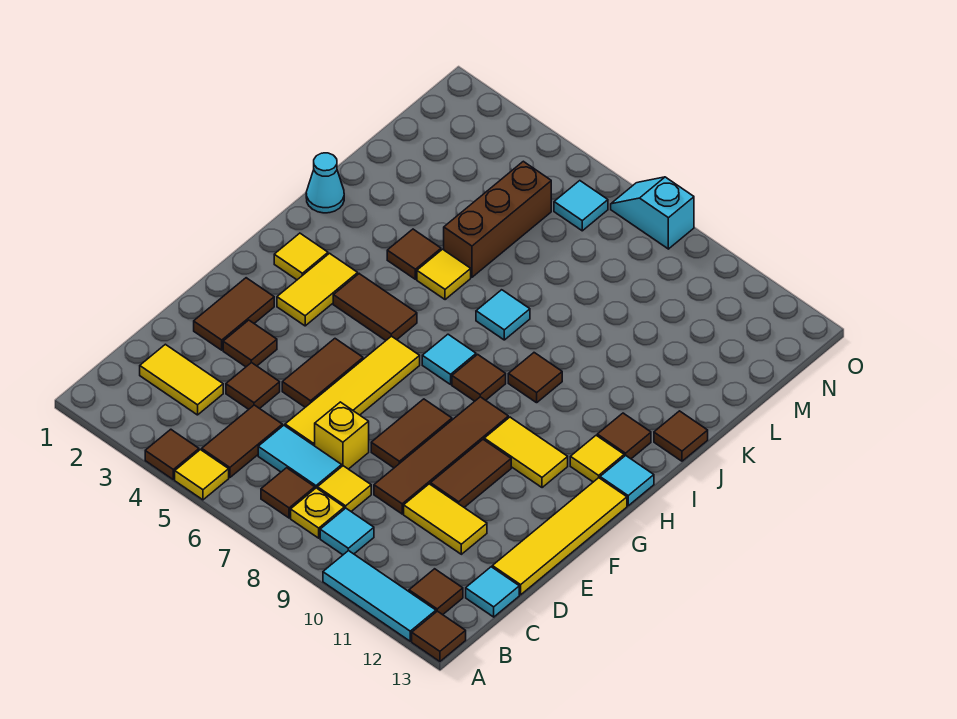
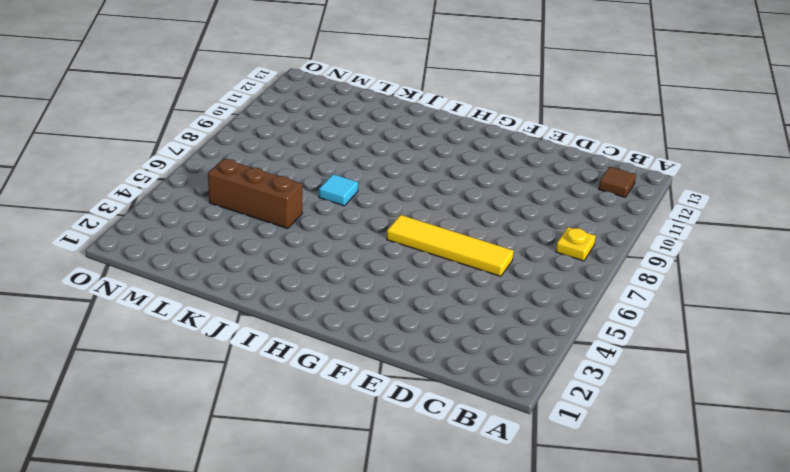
none -> brown 1x1 tile [145,429,199,480]
none -> yellow 1x1 tile [175,450,229,500]
none -> cyan 1x3 tile [323,550,436,641]
none -> brown 1x1 tile [412,611,466,661]

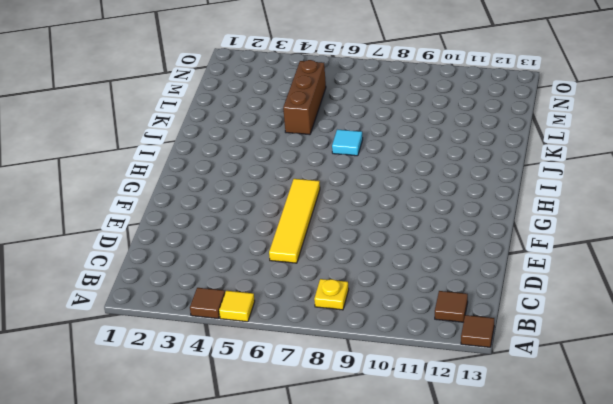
none -> cyan 1x3 tile [323,550,436,641]
none -> brown 1x2 tile [202,405,282,478]
none -> brown 1x1 tile [261,468,315,518]
none -> cyan 1x1 tile [320,508,374,555]

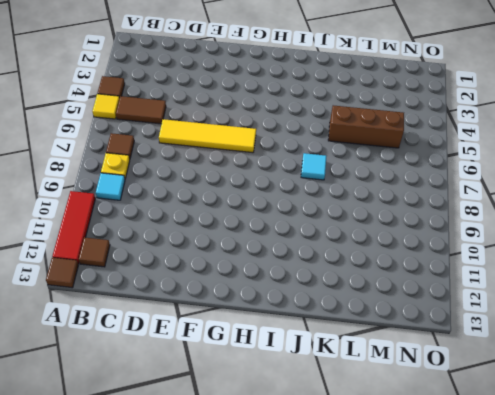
red 1x3 tile [52,191,95,264] -> cyan 1x3 tile [323,550,436,641]
none -> yellow 1x2 tile [140,344,223,415]
none -> cyan 1x2 tile [258,425,342,488]
none -> yellow 1x1 tile [317,466,371,511]
none -> cyan 1x1 tile [466,567,519,617]

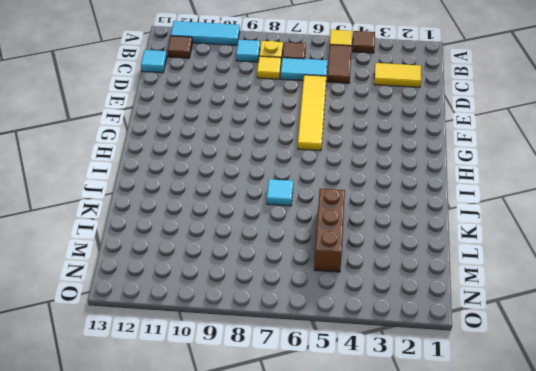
none -> brown 1x1 tile [412,611,466,661]
none -> brown 1x1 tile [226,362,280,409]
none -> yellow 1x1 brick [315,402,369,469]
none -> brown 1x4 tile [374,397,508,514]

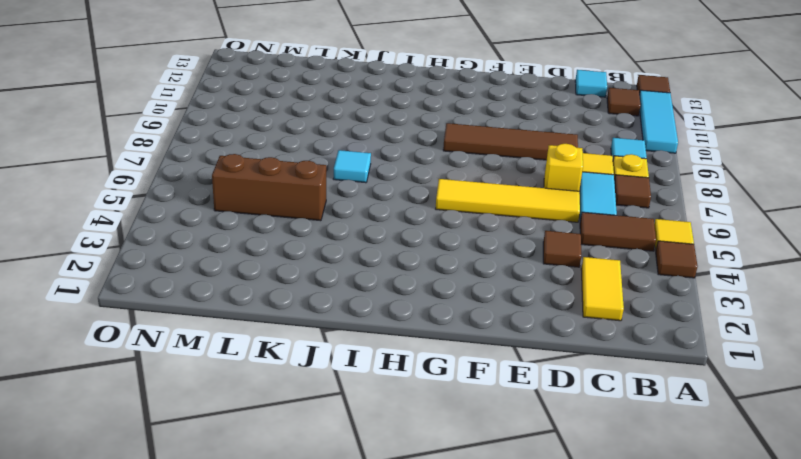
none -> yellow 1x2 tile [404,484,487,554]
none -> yellow 1x4 tile [492,478,627,595]
none -> brown 1x2 tile [194,278,274,350]
none -> brown 1x1 tile [223,320,277,367]

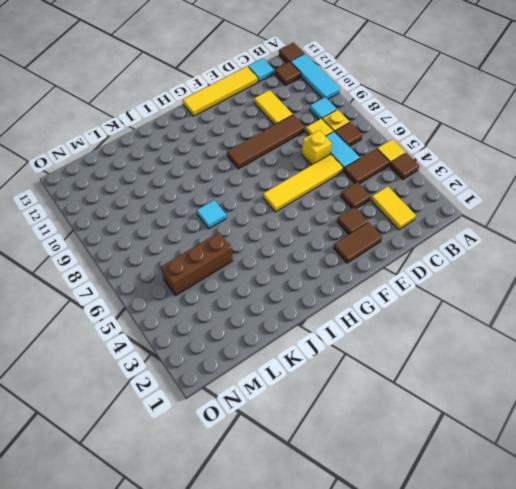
none -> brown 1x2 tile [282,339,363,407]
none -> brown 1x2 tile [371,399,452,468]
none -> brown 1x2 tile [431,440,511,507]
none -> yellow 1x2 tile [277,253,358,326]

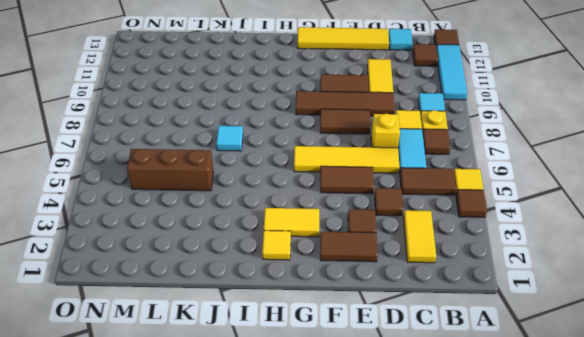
none -> yellow 1x2 tile [484,417,568,488]
none -> brown 1x2 tile [333,274,417,340]
none -> cyan 1x1 tile [422,334,476,384]
none -> brown 1x1 tile [452,354,506,401]

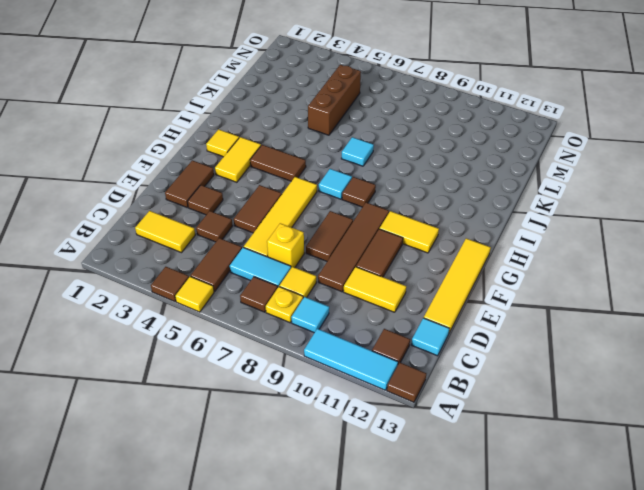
none -> yellow 1x1 tile [570,435,624,482]
none -> cyan 1x1 tile [600,455,654,506]
none -> brown 1x1 tile [508,353,562,403]
none -> brown 1x1 tile [597,413,651,459]

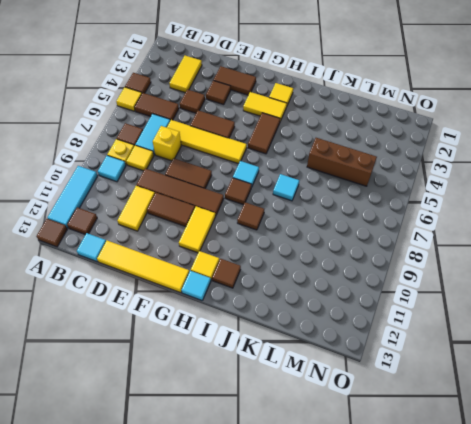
none -> cyan 1x1 cone [306,153,344,213]
none -> brown 1x1 tile [387,229,441,279]
none -> yellow 1x1 tile [417,249,471,300]
none -> brown 1x1 tile [654,411,708,461]

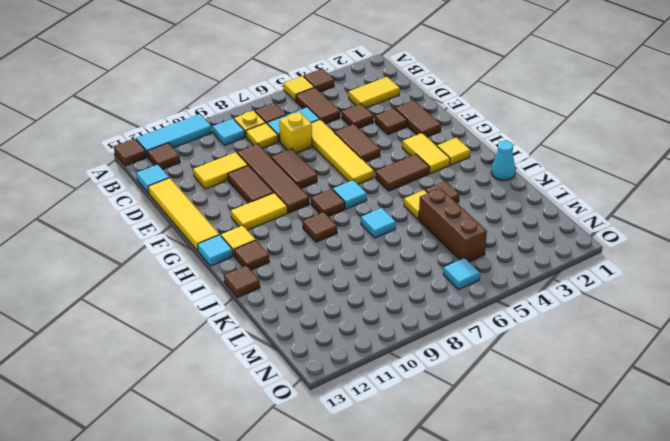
none -> cyan 1x2 slope [611,177,694,249]

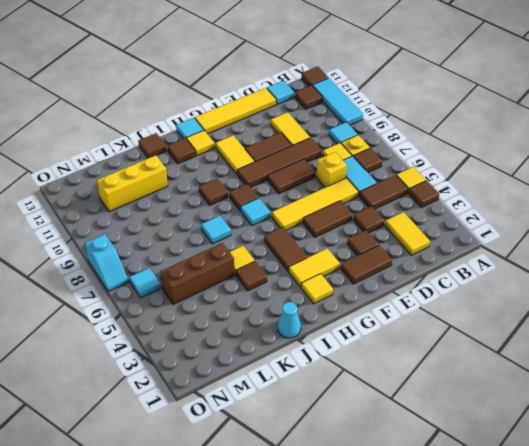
yellow 1x3 brick [97,155,168,212] -> none

